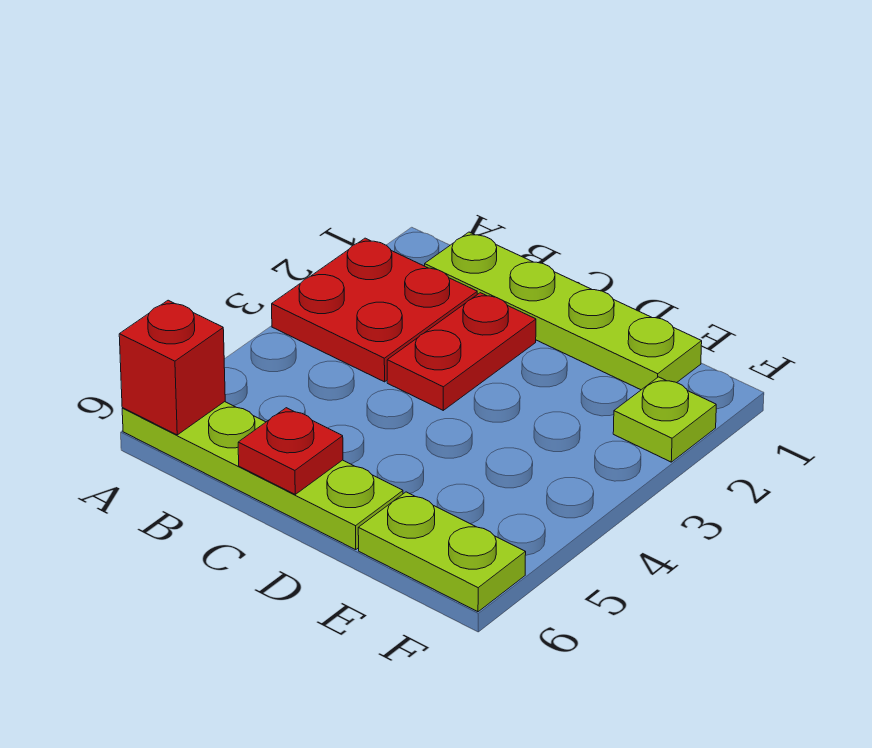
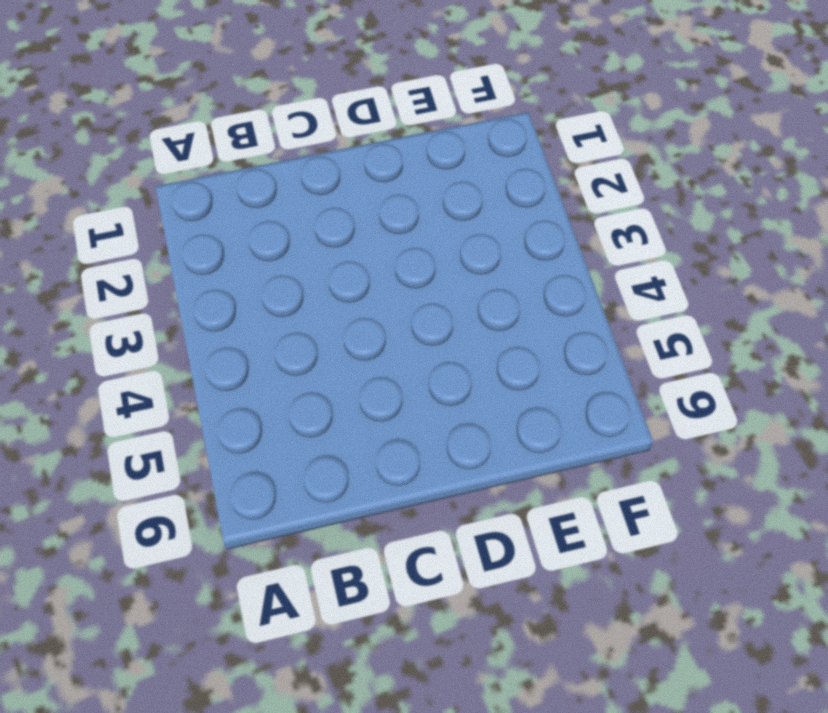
none -> red 2x2 plate [272,238,477,382]
none -> lime 1x4 plate [122,402,403,550]

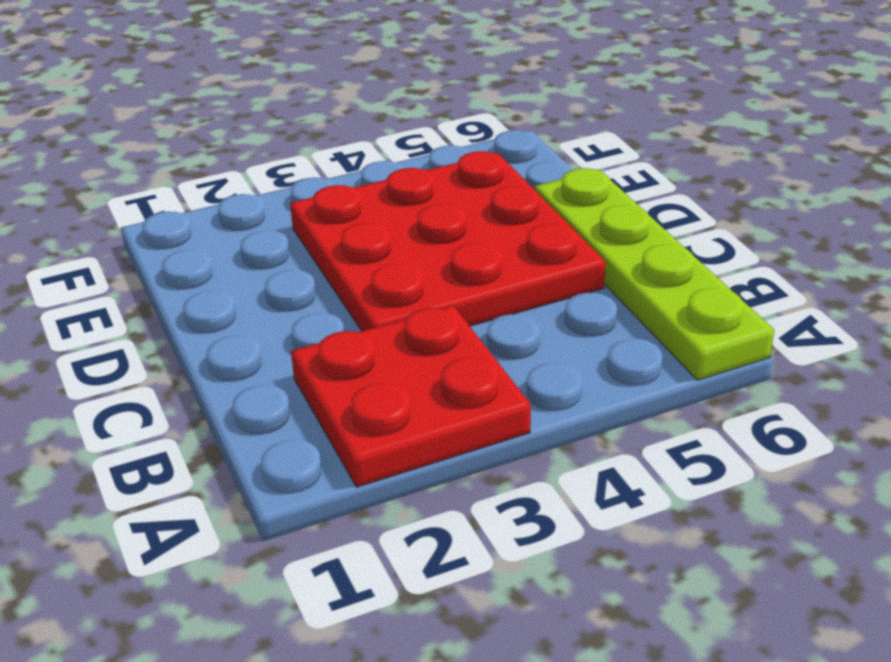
red 3x3 plate [290,151,605,331] -> red 1x2 plate [387,293,536,410]
none -> lime 1x4 plate [425,232,702,390]
none -> lime 1x2 plate [358,492,526,612]

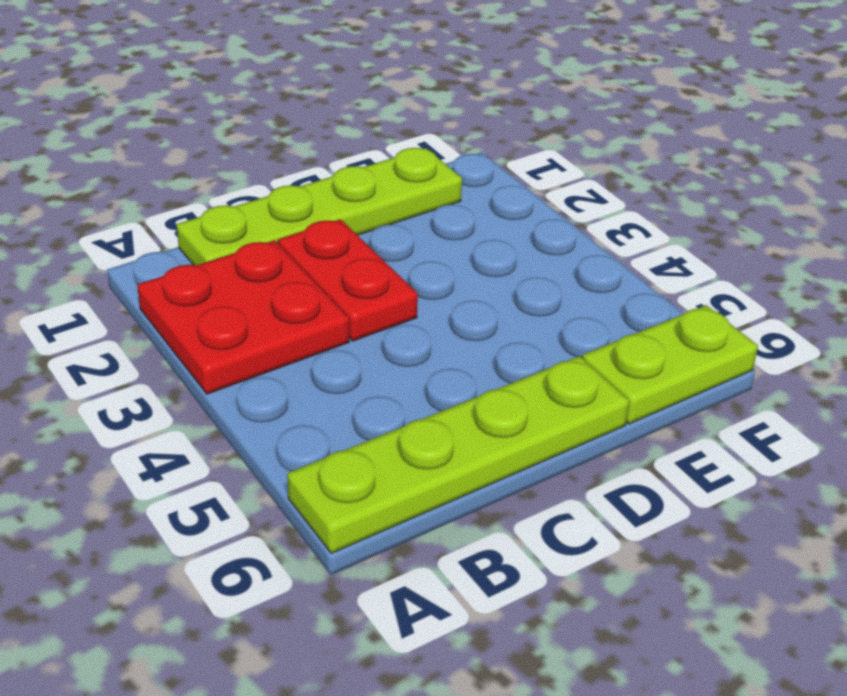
none -> lime 1x1 plate [613,377,716,462]
none -> red 1x1 brick [119,300,225,435]

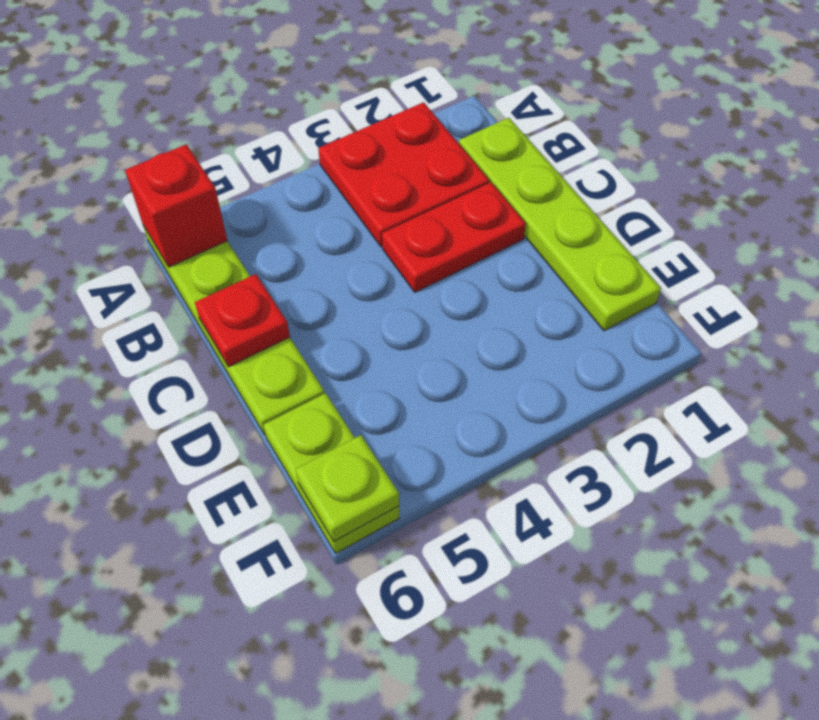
lime 1x1 plate [296,435,399,541] -> lime 1x1 plate moved to [613,377,716,462]

